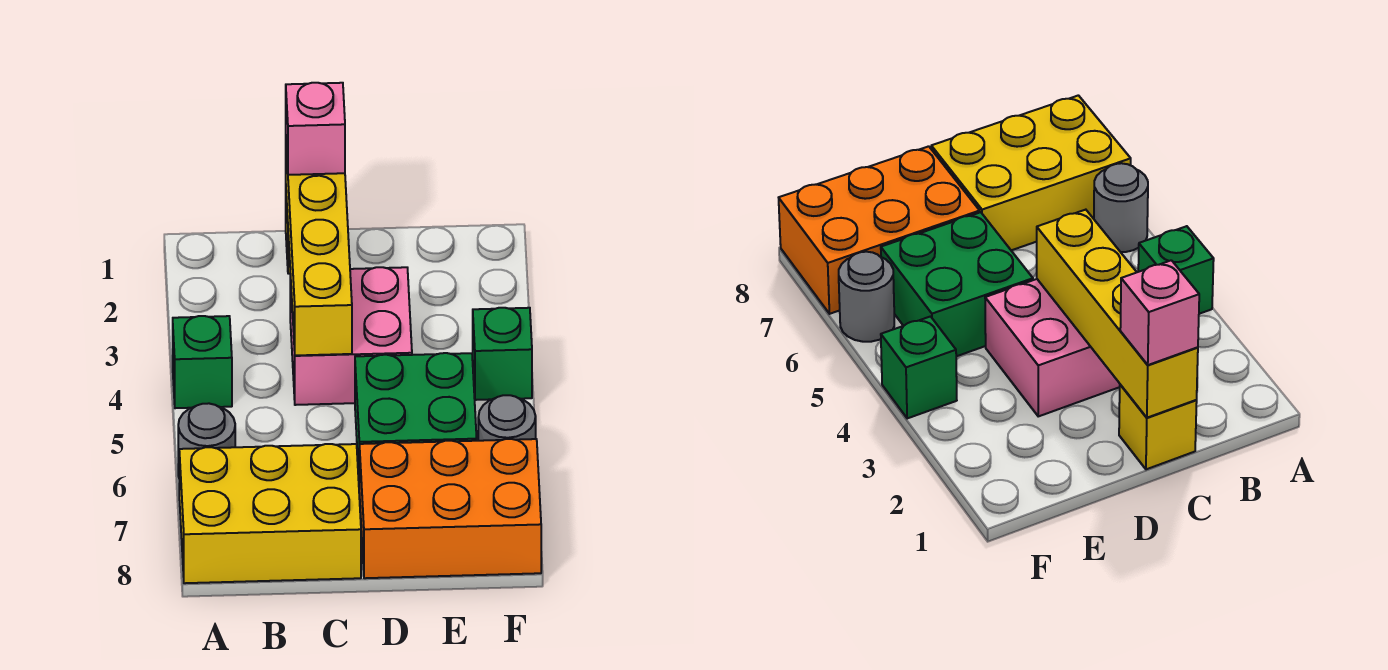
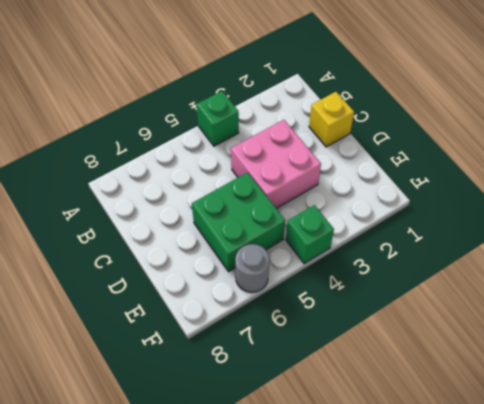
none -> grey 1x1 round brick [178,403,235,476]
none -> yellow 2x3 brick [179,444,361,583]

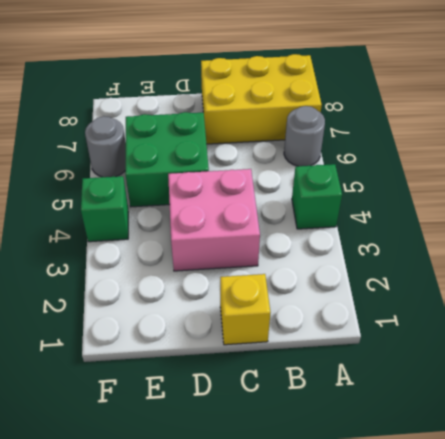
none -> orange 2x3 brick [359,439,541,578]
none -> yellow 1x4 brick [286,148,352,355]

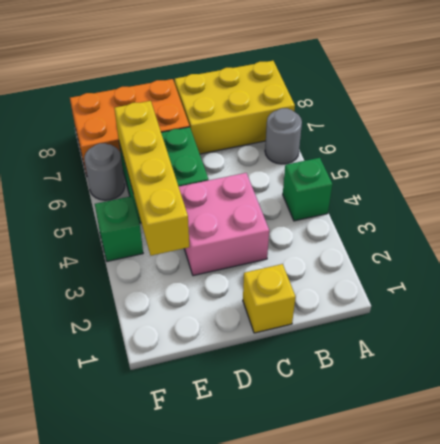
yellow 1x4 brick [114,101,189,256] -> yellow 1x4 brick moved to [286,148,352,355]
none -> pink 1x1 brick [286,83,345,175]

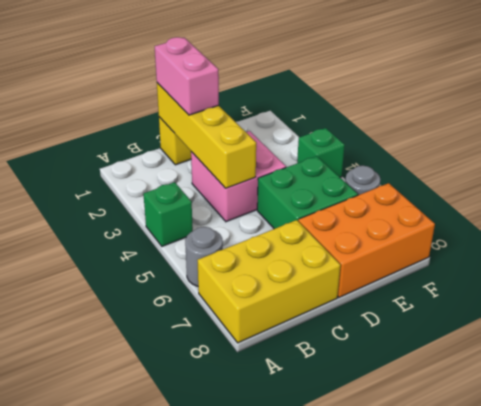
pink 1x2 brick [155,37,219,115] -> pink 1x1 brick [286,83,345,175]

